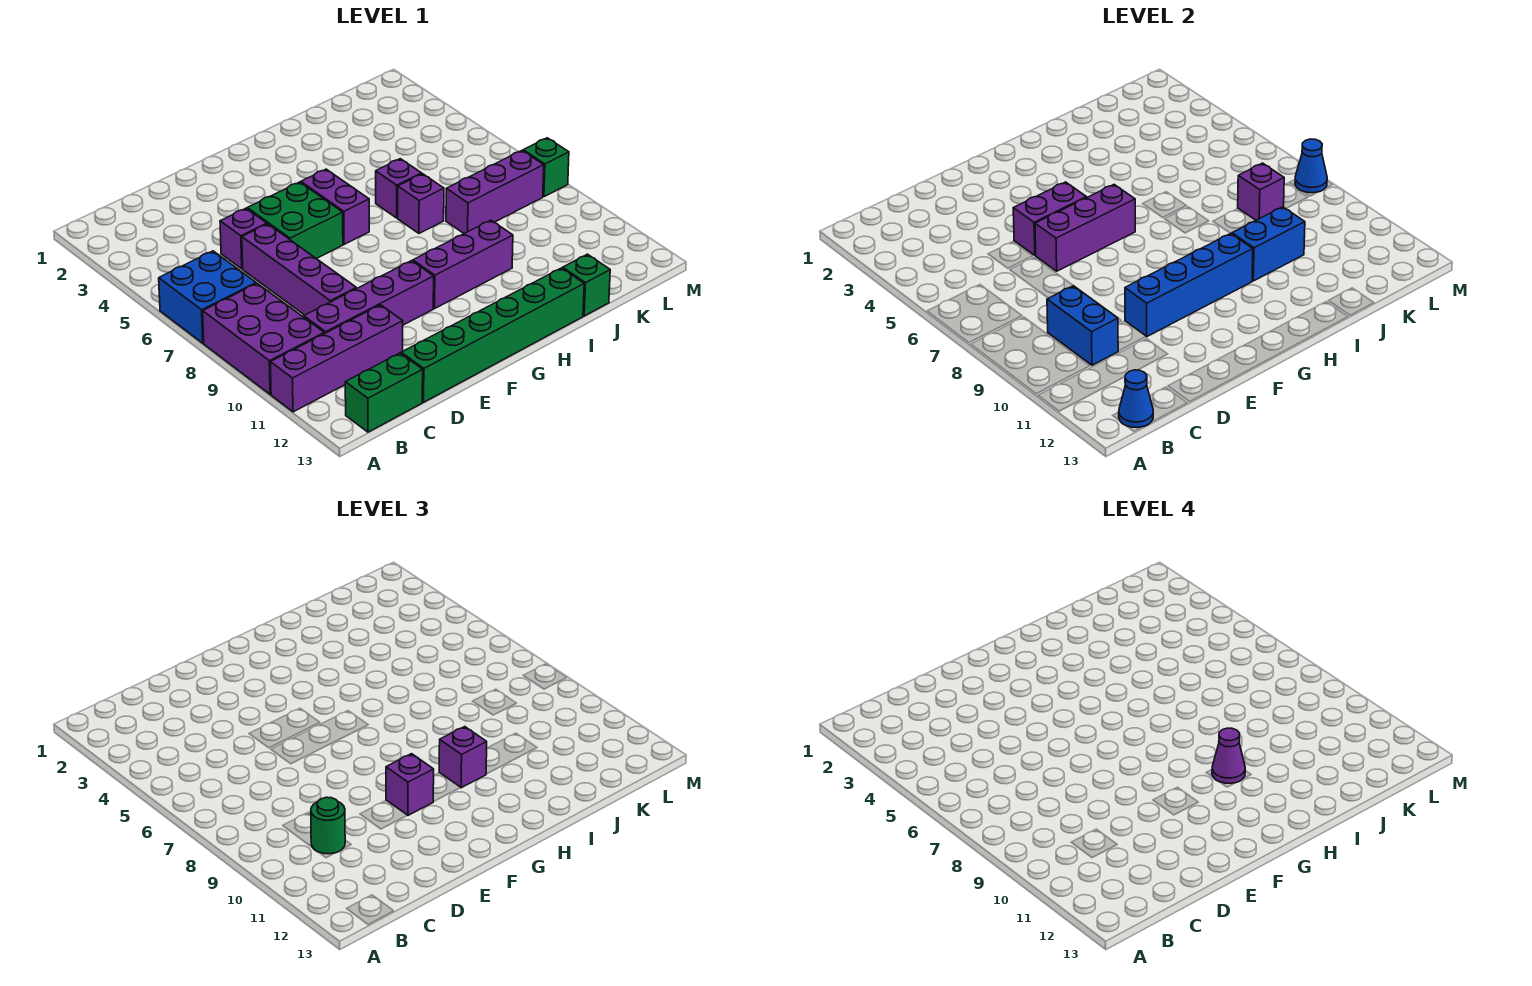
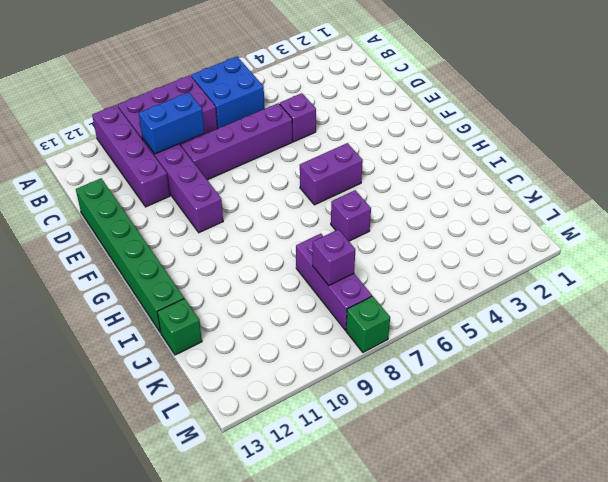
none -> green 1x2 brick [345,353,423,432]
none -> green 2x2 brick [247,182,343,259]
none -> purple 1x3 brick [413,220,513,308]

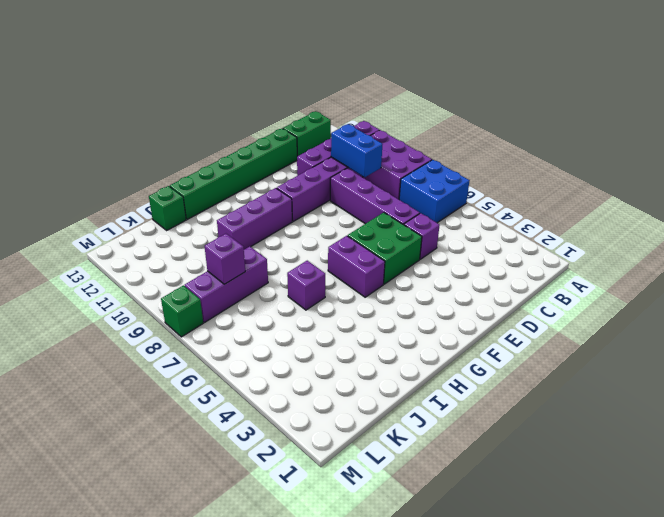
none -> purple 1x1 brick [398,174,444,233]
none -> blue 1x1 cone [1119,370,1153,428]
none -> purple 1x2 brick [1013,182,1087,255]

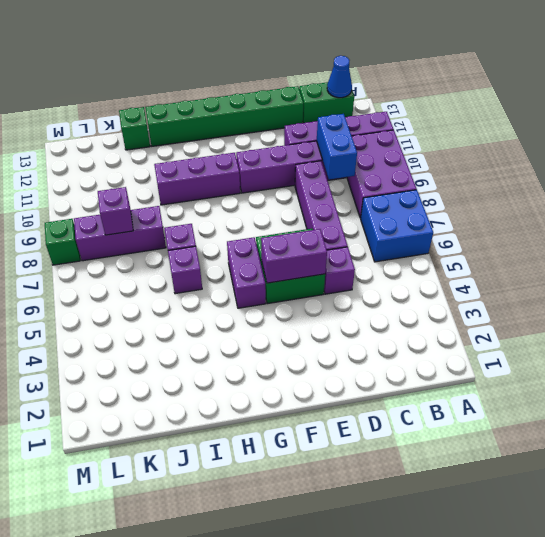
none -> purple 1x3 brick [1035,185,1135,271]
none -> blue 1x4 brick [1125,233,1253,337]
none -> blue 1x2 brick [1232,207,1305,281]

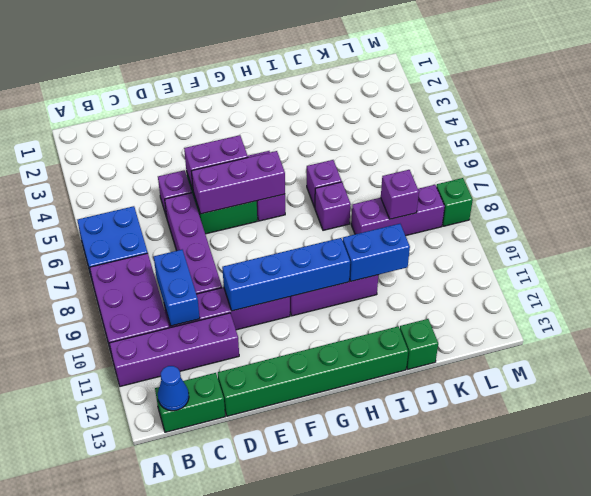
none -> blue 1x1 cone [1295,139,1327,193]
none -> green 1x1 round brick [311,797,345,854]
none -> purple 1x1 brick [386,754,434,815]

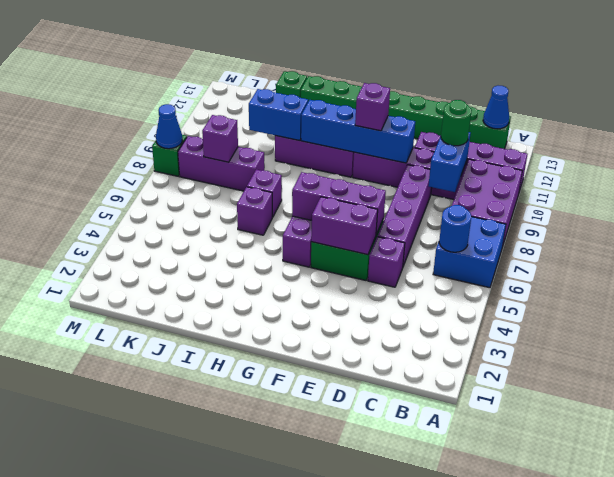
blue 1x1 round brick [439,205,471,252] -> none
none -> purple 1x1 brick [439,727,487,788]
none -> purple 1x1 cone [1212,728,1245,783]

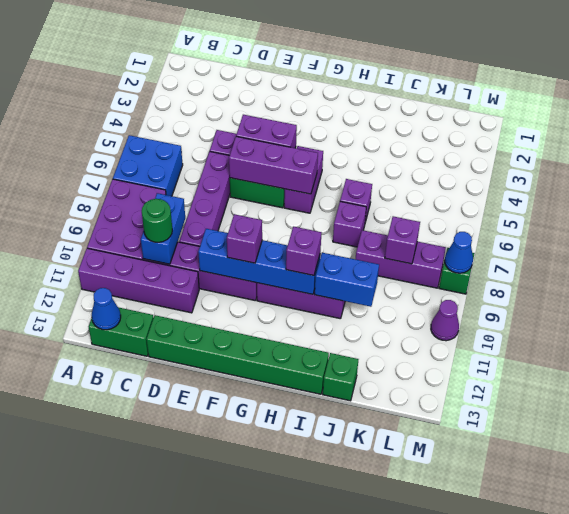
purple 1x1 cone [431,300,459,341] -> purple 1x1 cone moved to [1212,728,1245,783]

